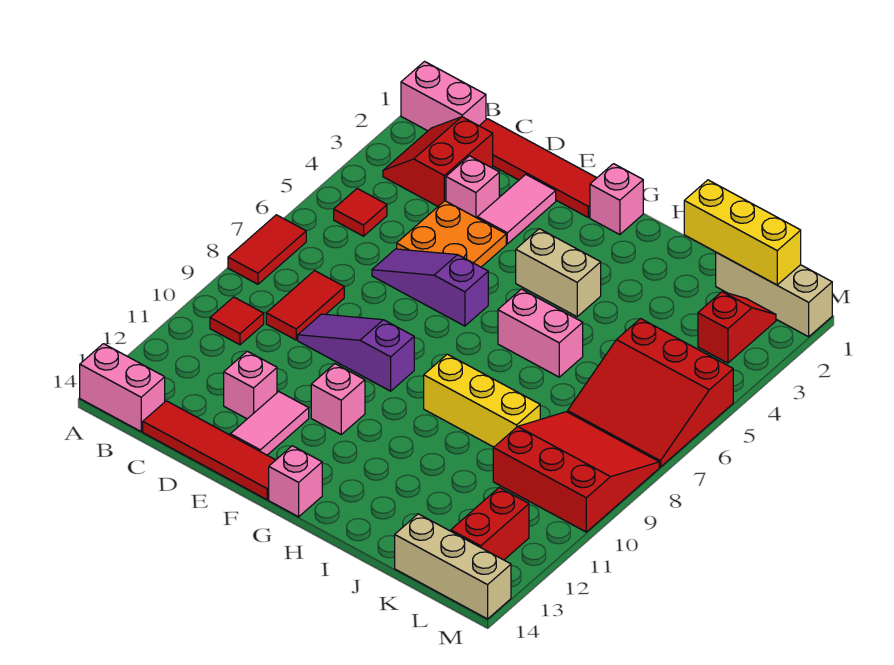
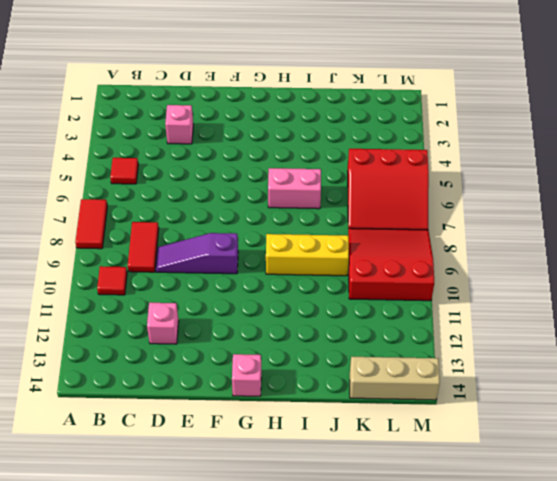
none -> pink 1x2 brick [401,61,486,131]
none -> pink 1x2 brick [80,344,165,431]
none -> red 2x2 slope [383,117,493,206]

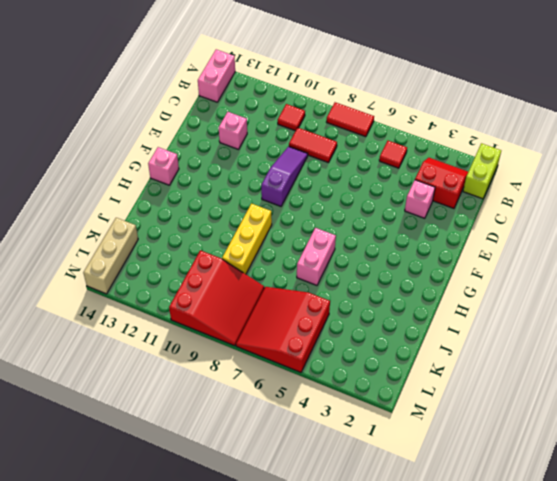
lime 1x2 brick [463,143,501,199] -> pink 1x2 brick [401,61,486,131]
none -> red 1x4 tile [480,119,596,217]
none -> red 1x4 tile [143,401,275,500]
none -> orange 2x2 plate [397,201,506,267]

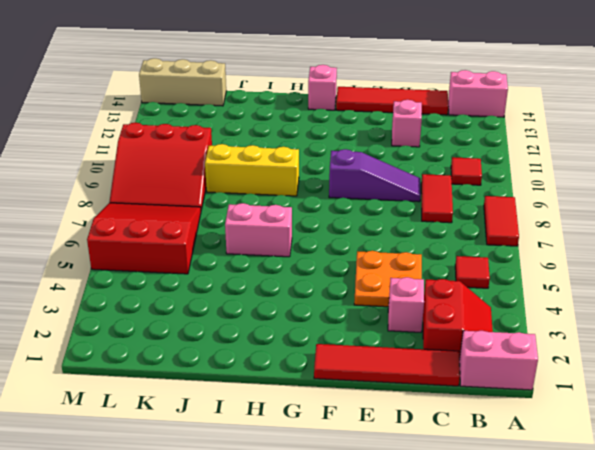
none -> purple 1x3 slope [372,249,488,326]
none -> pink 1x2 tile [477,174,556,244]
none -> pink 1x2 tile [230,392,309,455]

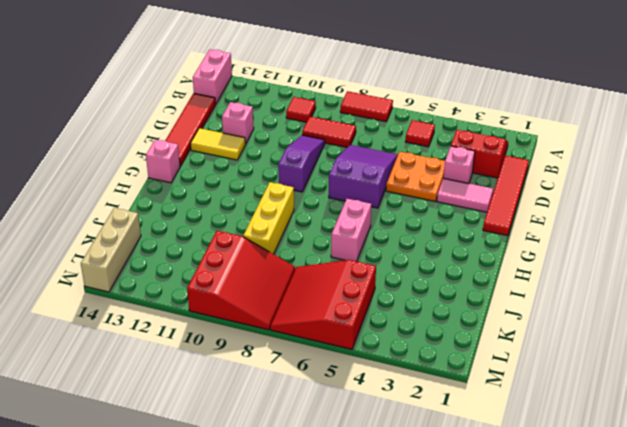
purple 2x3 slope [329,145,398,208] -> purple 1x3 slope [372,249,488,326]
yellow 1x2 tile [190,128,245,160] -> pink 1x2 tile [230,392,309,455]
none -> pink 1x2 brick [401,61,486,131]
none -> pink 1x1 brick [311,364,365,434]
none -> pink 1x1 brick [590,164,643,235]

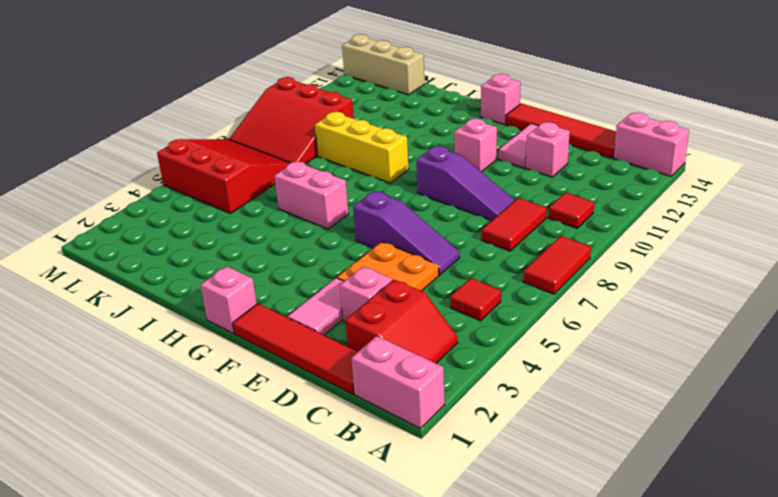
none -> tan 1x2 brick [516,229,601,317]
none -> tan 1x3 brick [716,252,832,337]
none -> red 1x2 slope [698,292,776,363]

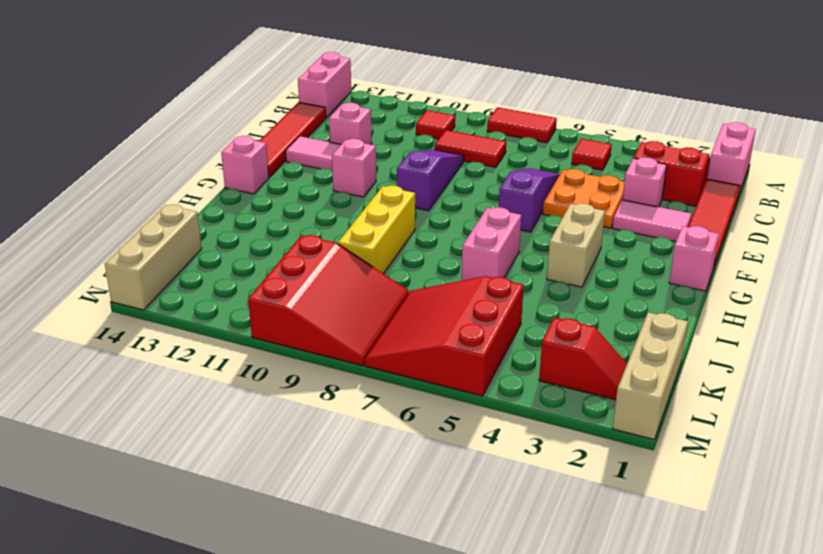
none -> red 1x2 brick [451,488,529,560]
none -> yellow 1x3 brick [684,180,801,285]

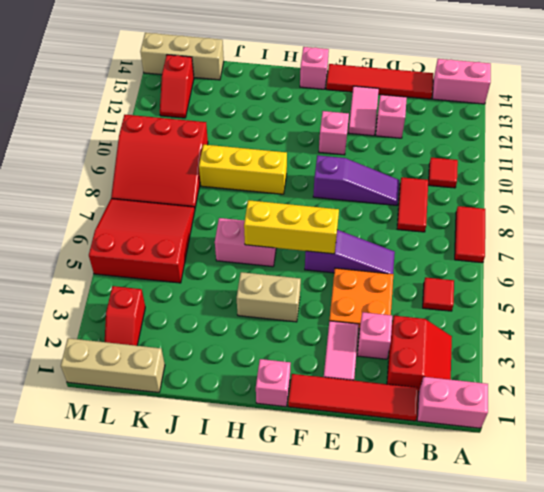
yellow 1x3 brick [244,200,339,254] -> yellow 1x3 brick moved to [684,180,801,285]
red 1x2 slope [160,55,194,118] -> red 1x2 brick [451,488,529,560]

